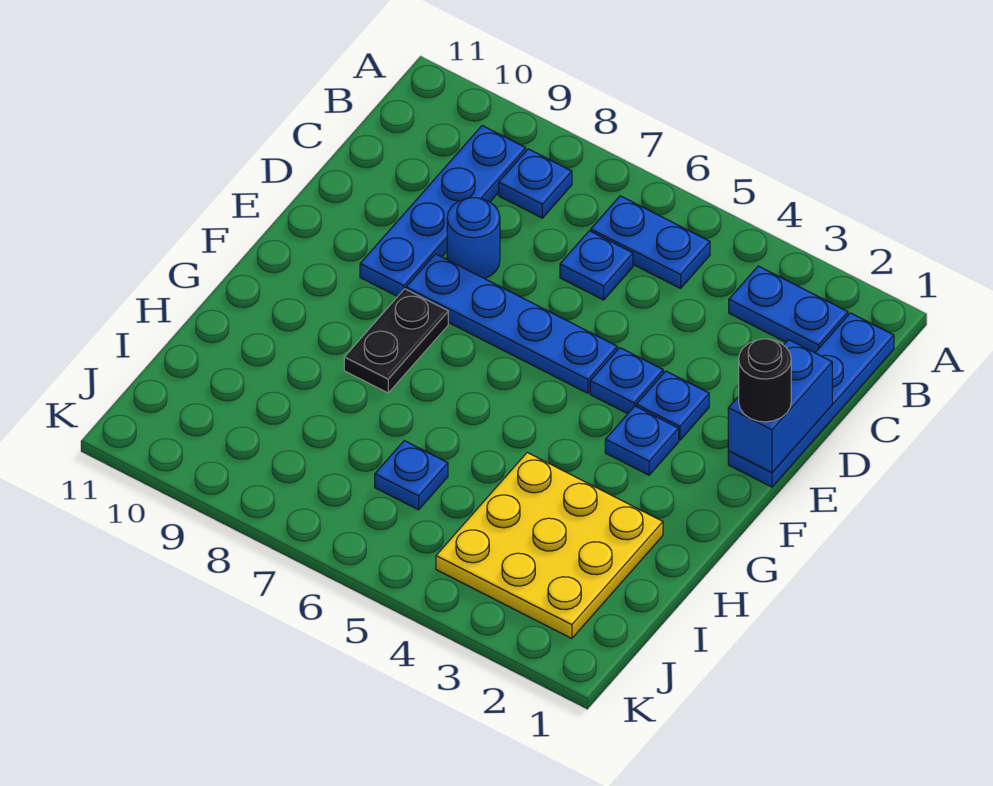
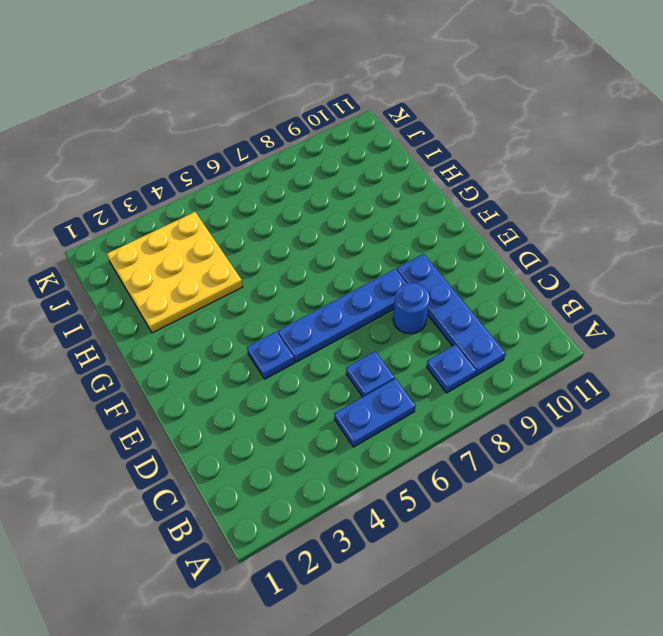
none -> blue 1x4 plate [728,313,894,487]
none -> blue 1x2 plate [729,266,848,353]
none -> blue 1x1 plate [636,371,709,440]

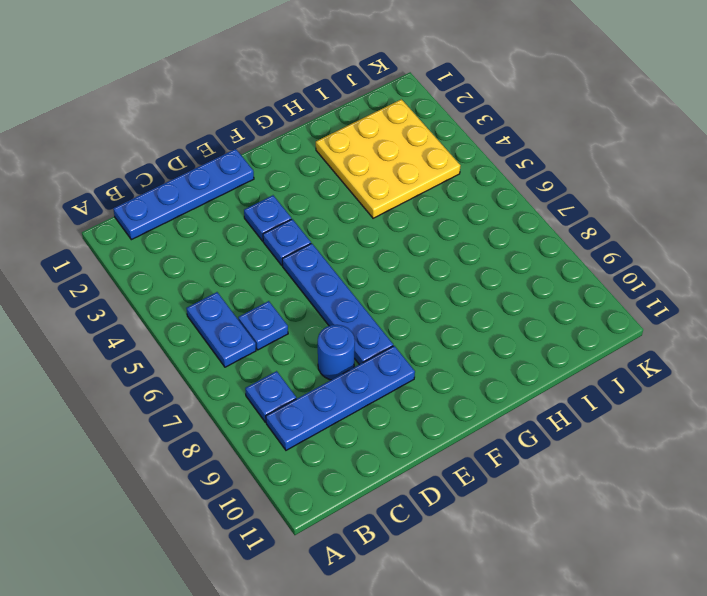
none -> blue 1x2 plate [729,266,848,353]
none -> blue 1x1 plate [605,406,679,475]
none -> black 1x2 plate [344,289,448,393]

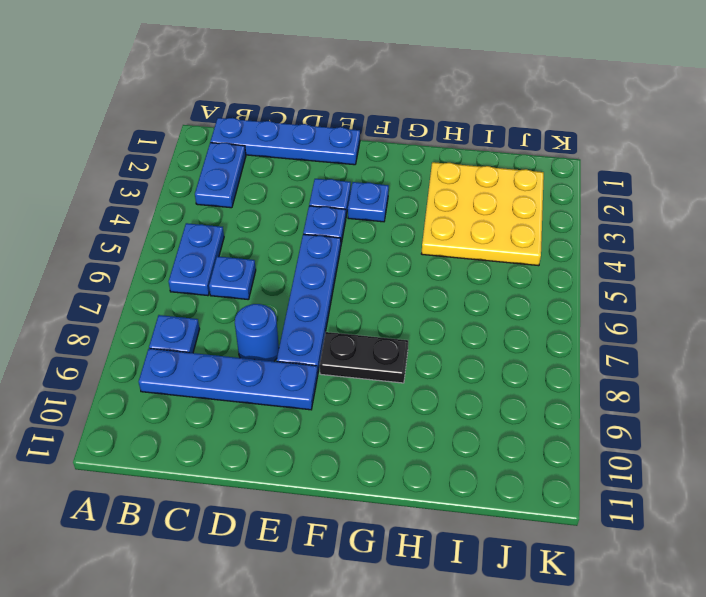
none -> blue 1x1 plate [375,441,448,510]
none -> blue 1x2 brick [728,340,832,473]
none -> black 1x1 round brick [739,339,791,422]

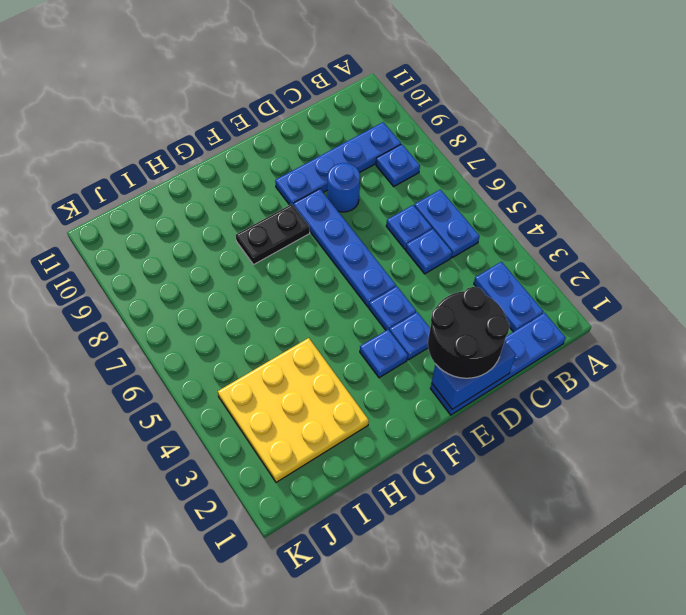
blue 1x1 plate [406,229,452,274] -> blue 1x1 plate moved to [375,441,448,510]
black 2x2 round brick [428,287,510,378] -> black 1x1 round brick [739,339,791,422]

